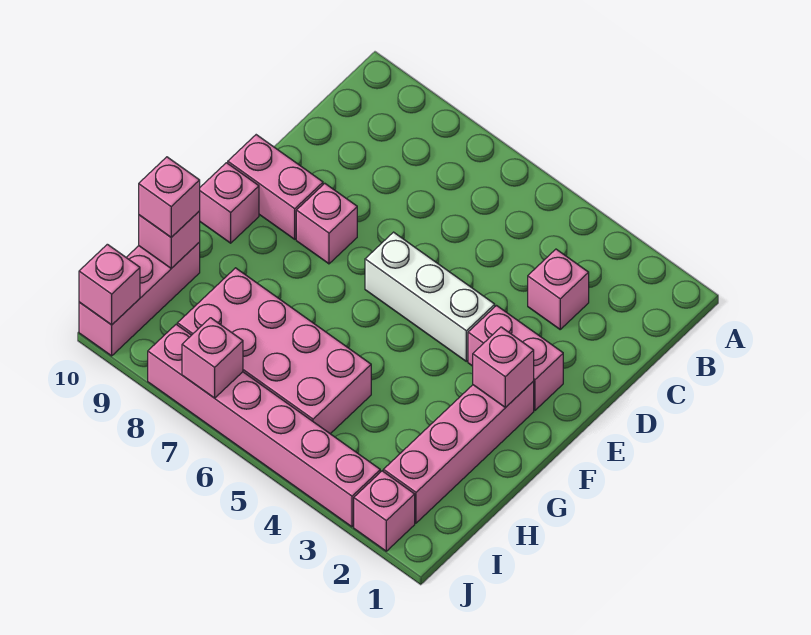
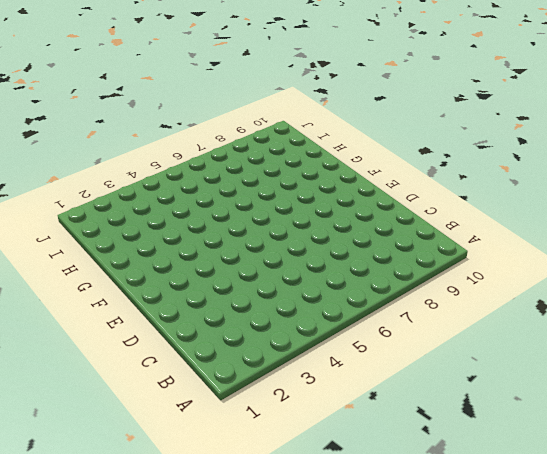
none -> pink 1x1 brick [528,249,589,329]
none -> pink 1x2 brick [468,306,563,410]
none -> white 1x3 brick [365,232,495,361]

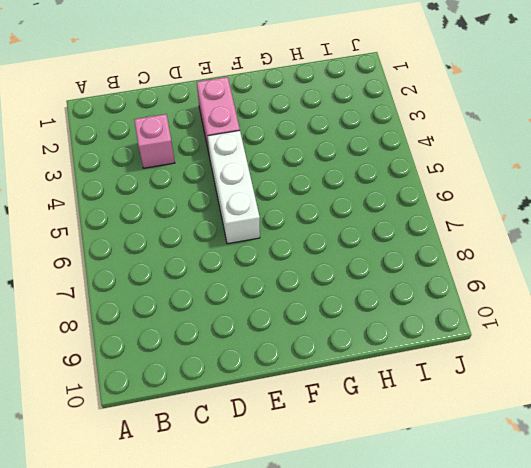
none -> pink 1x1 brick [296,183,357,264]
none -> pink 1x2 brick [228,135,323,239]
none -> pink 1x4 brick [383,381,534,523]

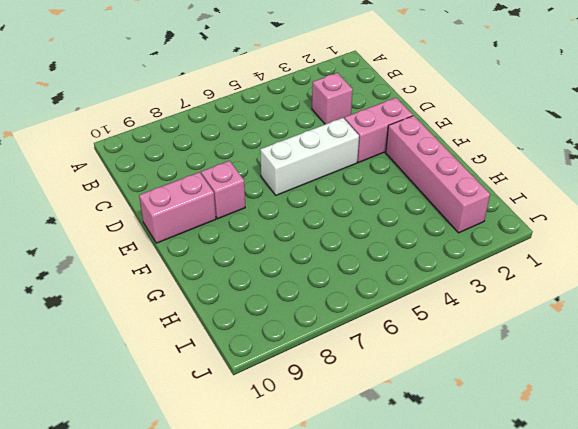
none -> pink 1x1 brick [200,163,259,243]
none -> pink 2x4 brick [177,268,371,434]
none -> pink 1x3 brick [79,242,200,356]

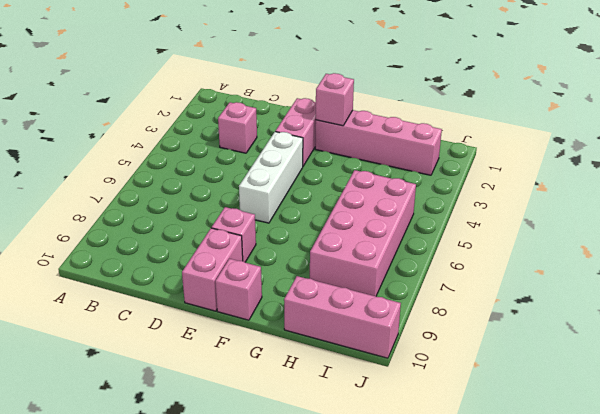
none -> pink 1x1 brick [354,471,415,551]
none -> pink 1x6 brick [148,324,380,527]
none -> pink 1x1 brick [139,211,200,268]

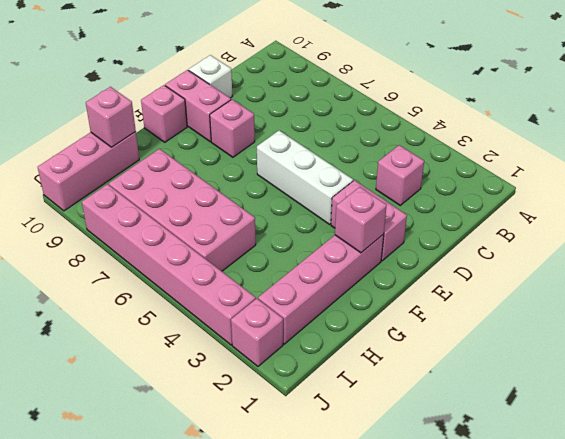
white 1x1 brick [189,55,232,98] -> none
none -> pink 1x1 brick [182,318,243,398]
none -> pink 1x1 brick [79,244,140,325]
none -> pink 1x1 brick [139,157,200,237]

